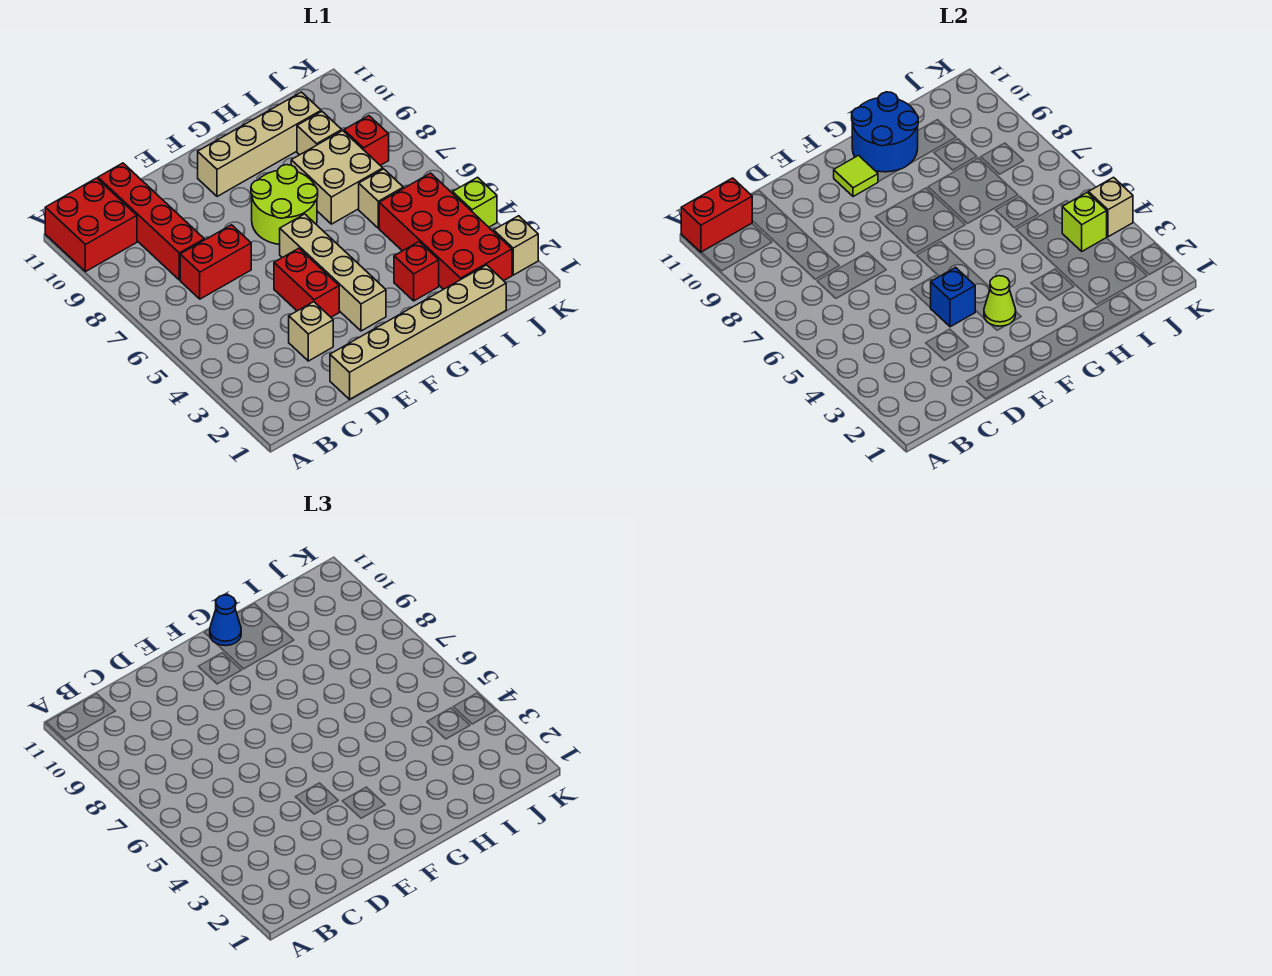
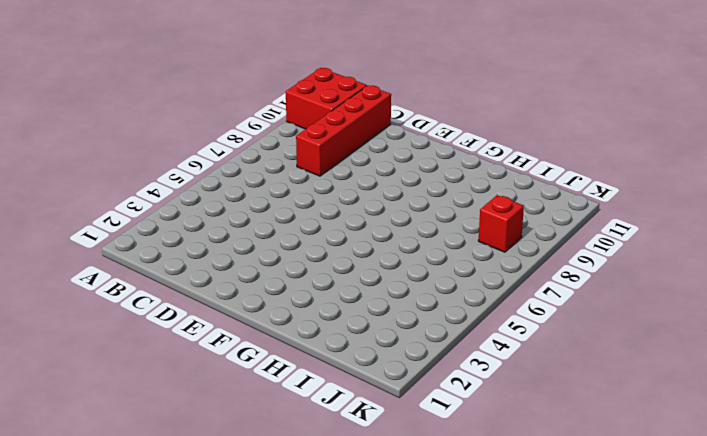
none -> red 1x2 brick [180,225,251,299]
none -> tan 1x6 brick [330,265,506,399]
none -> tan 1x1 brick [289,302,333,361]

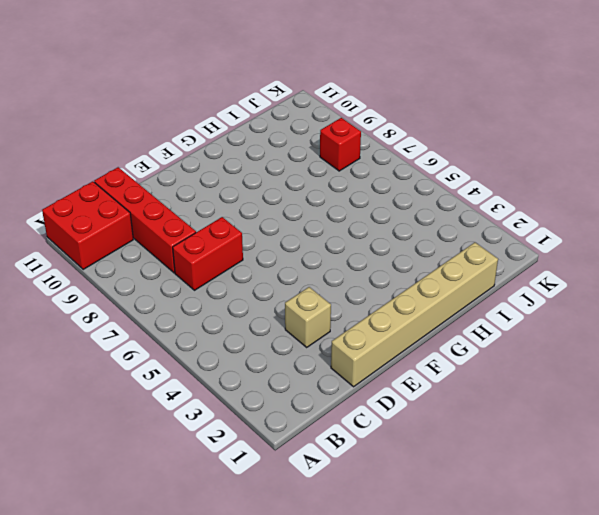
none -> red 1x2 brick [274,248,339,317]
none -> tan 1x4 brick [280,214,386,331]
none -> lime 2x2 round brick [251,165,318,244]

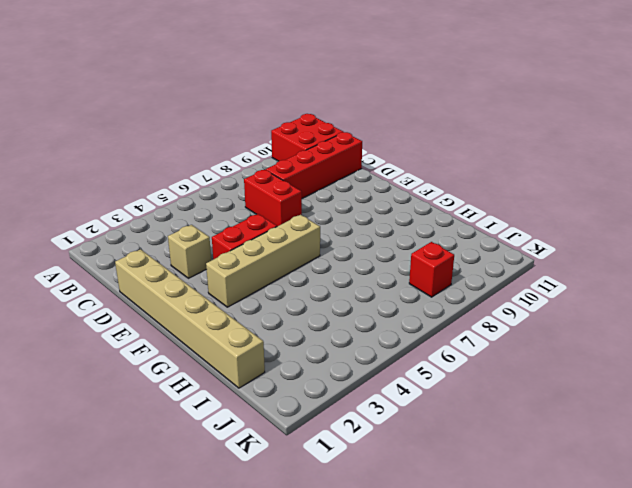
none -> lime 2x2 round brick [251,165,318,244]
none -> tan 1x4 brick [198,92,321,197]
none -> red 1x1 brick [394,242,439,301]

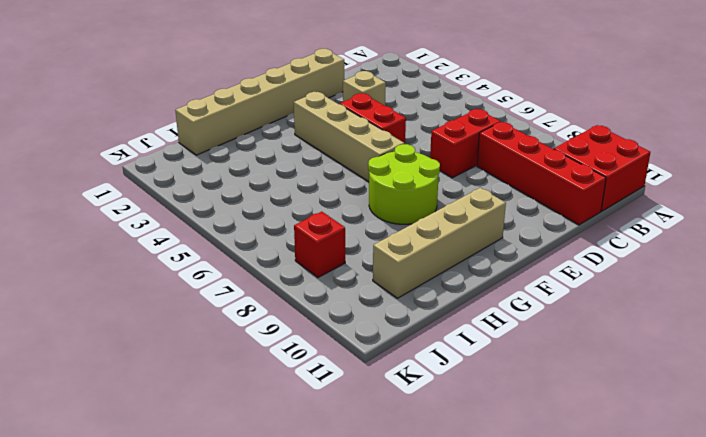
none -> red 1x1 brick [394,242,439,301]
none -> tan 2x2 brick [291,131,383,224]
none -> red 2x4 brick [379,173,512,289]

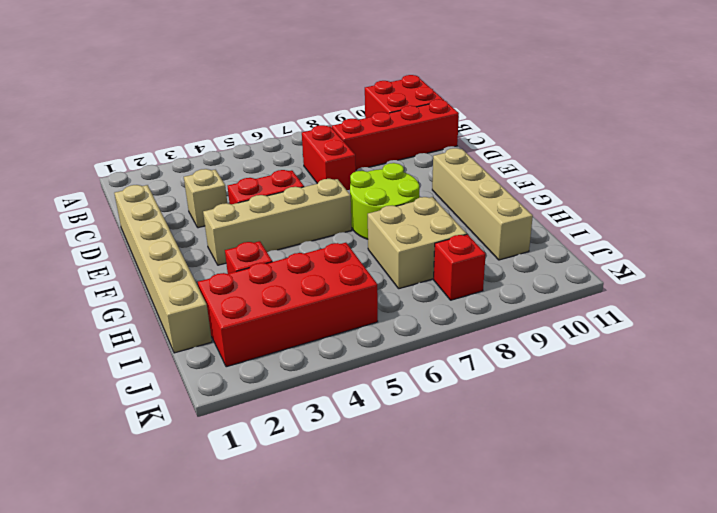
none -> tan 1x1 brick [359,169,403,228]
none -> tan 1x1 brick [297,112,342,155]
none -> tan 1x1 brick [494,216,538,275]

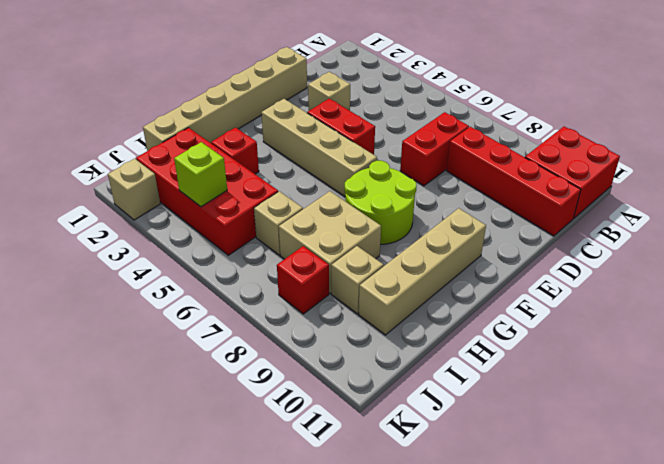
none -> lime 1x1 brick [453,177,497,227]
none -> red 1x2 brick [681,178,752,252]
none -> blue 1x1 brick [931,267,975,327]

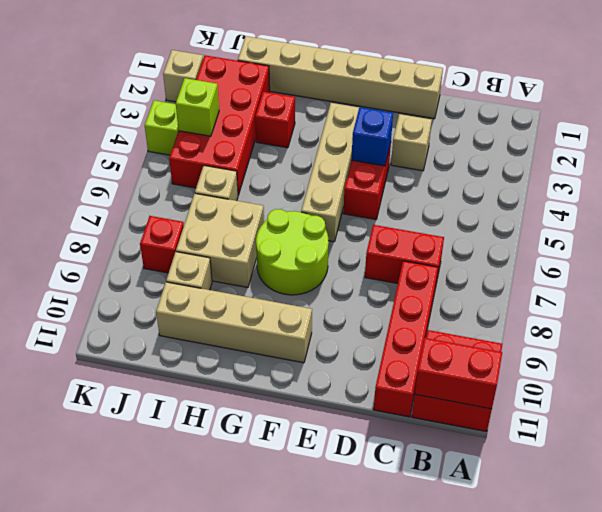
none -> lime 1x1 cone [984,276,1016,326]
none -> lime 1x1 tile [834,156,878,197]
none -> blue 2x2 round brick [852,92,918,172]

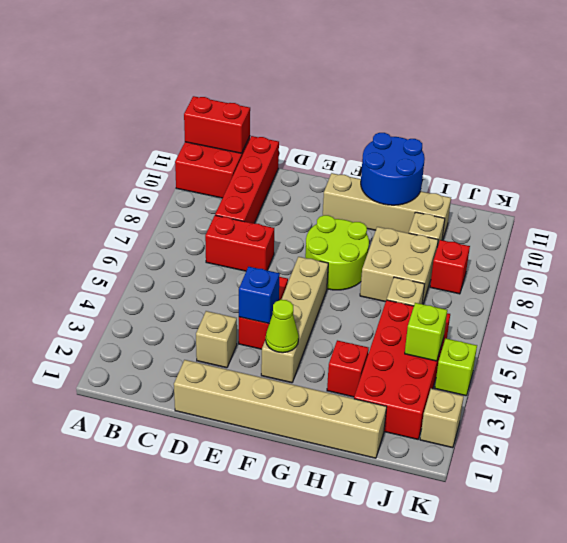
none -> lime 1x1 tile [834,156,878,197]
none -> tan 1x1 brick [1089,177,1133,237]
none -> blue 1x1 cone [210,595,241,646]

